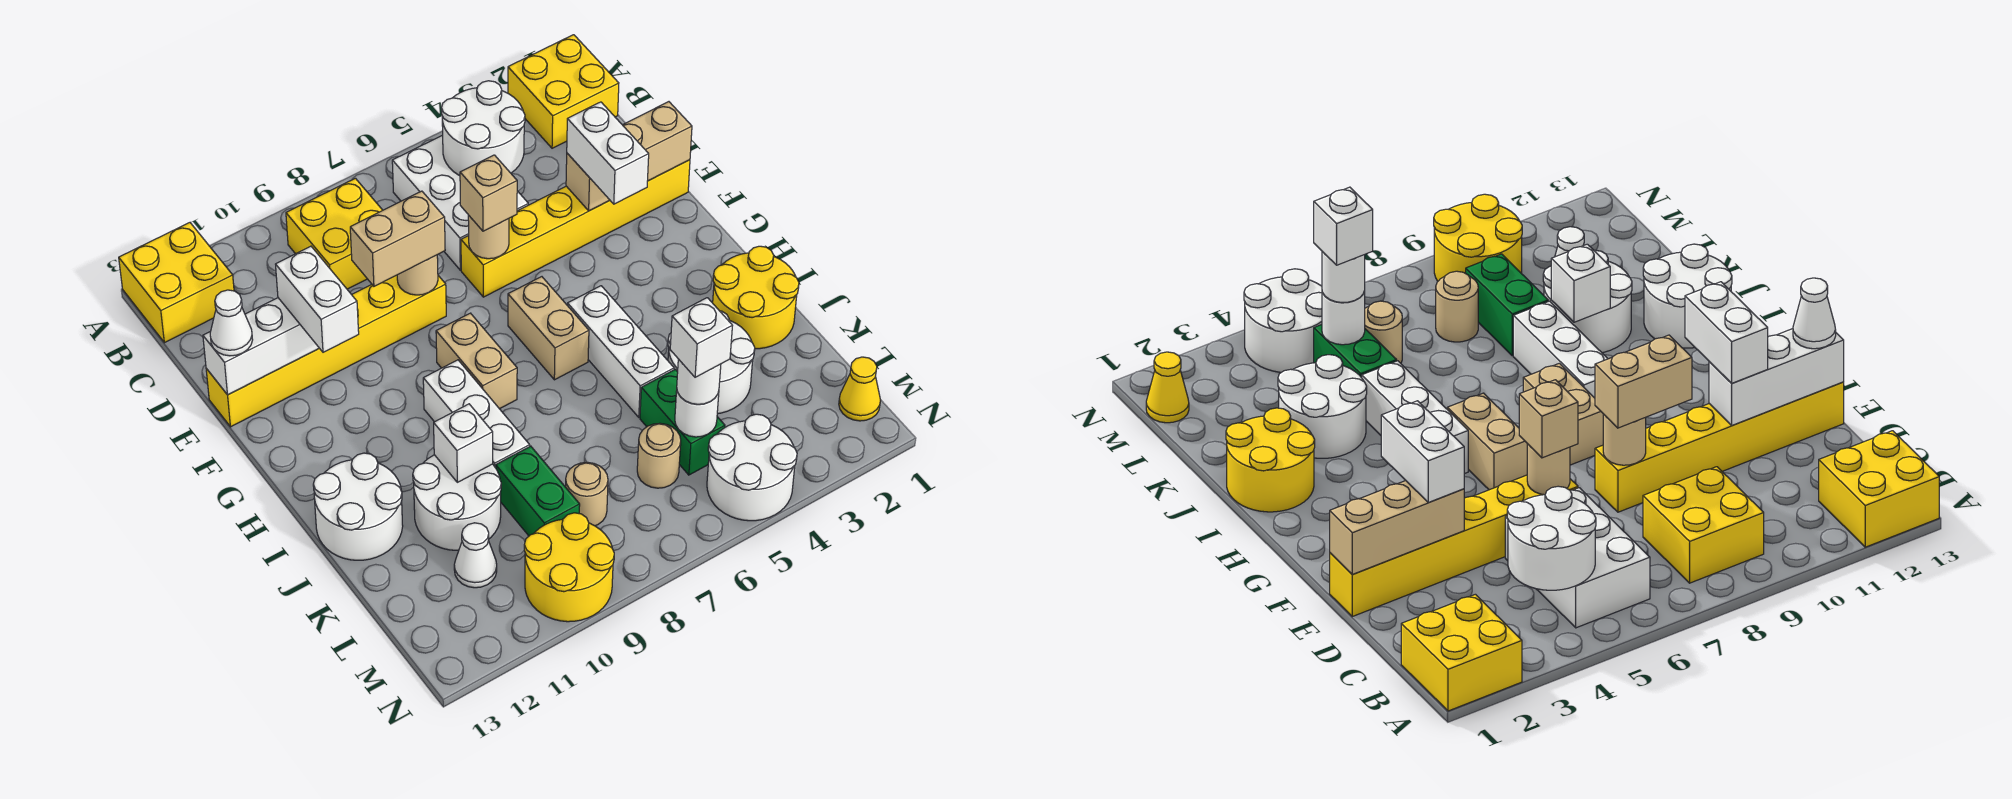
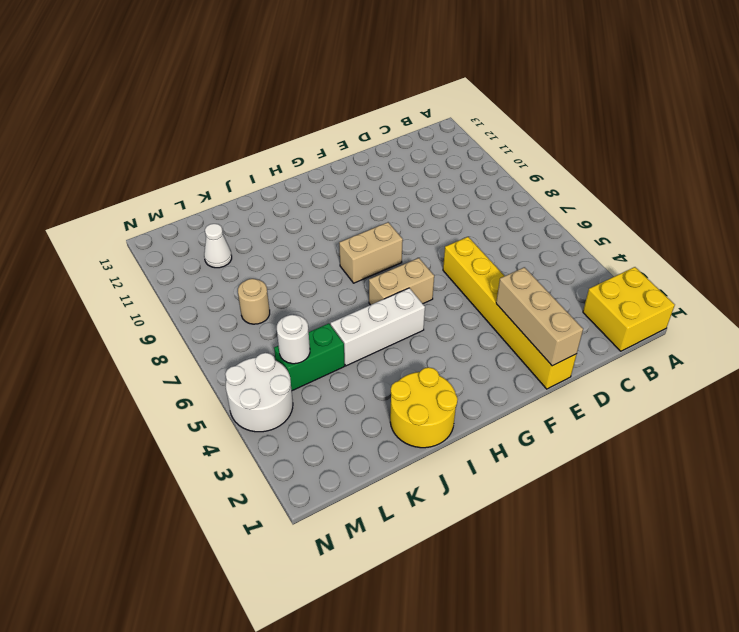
none -> yellow 2x2 brick [119,223,234,343]
none -> white 2x3 brick [392,135,528,270]
none -> yellow 2x2 brick [286,178,383,289]
none -> yellow 1x6 brick [206,275,446,427]

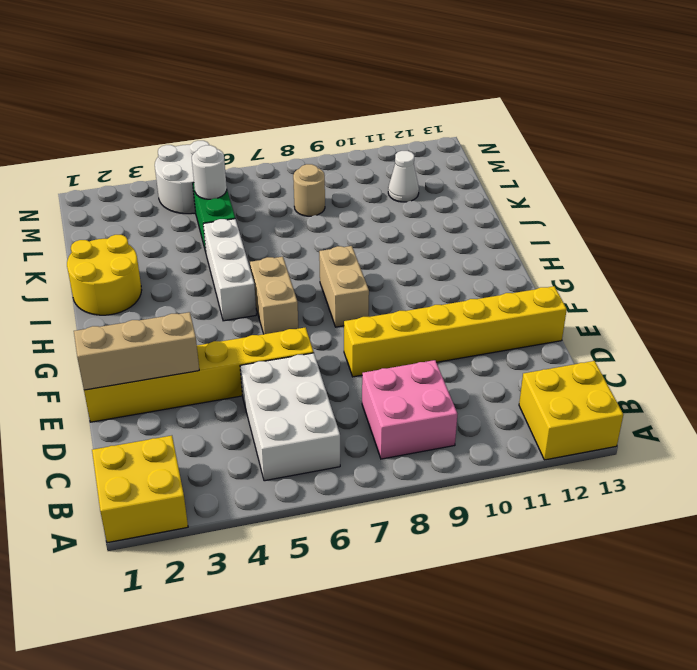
pink 2x2 brick [362,360,457,459] -> yellow 2x2 brick [286,178,383,289]
none -> white 1x3 brick [423,360,530,468]
none -> white 2x2 round brick [313,453,403,560]
none -> white 2x2 round brick [668,311,755,414]
none -> white 2x2 round brick [413,455,501,550]

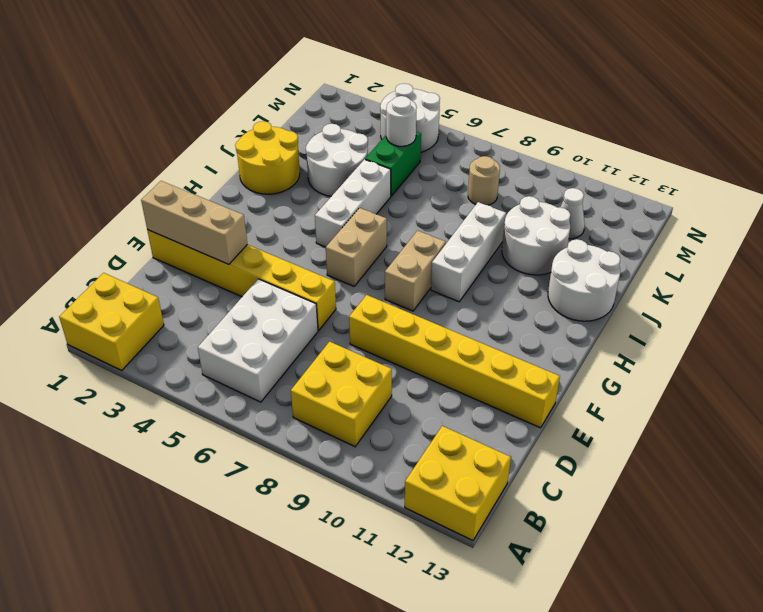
none -> green 1x2 brick [496,446,580,536]
none -> tan 1x1 round brick [637,423,681,488]
none -> yellow 1x1 cone [839,357,880,421]
none -> yellow 2x2 round brick [524,513,614,622]

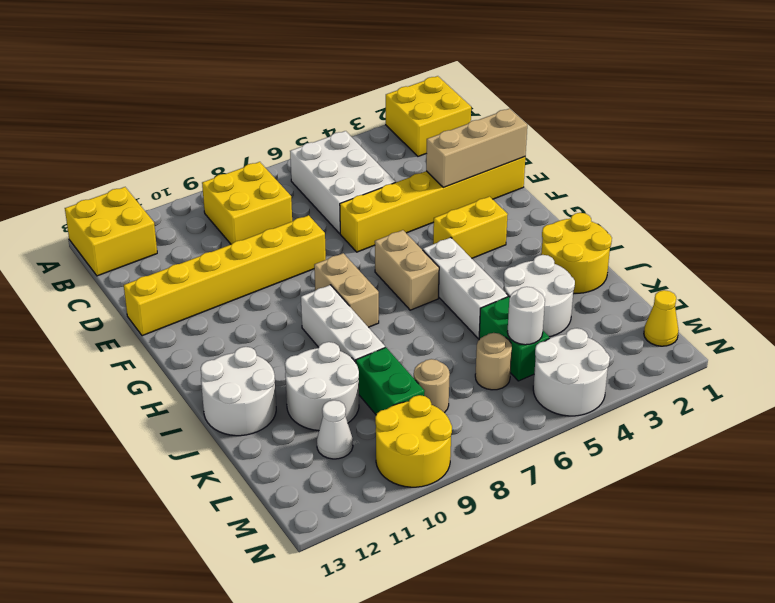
yellow 1x2 brick [433,196,508,258] -> none
none -> white 2x2 round brick [442,81,525,176]
none -> tan 1x1 round brick [468,215,509,259]
none -> tan 1x1 round brick [397,255,438,295]
none -> white 1x3 brick [203,298,319,395]

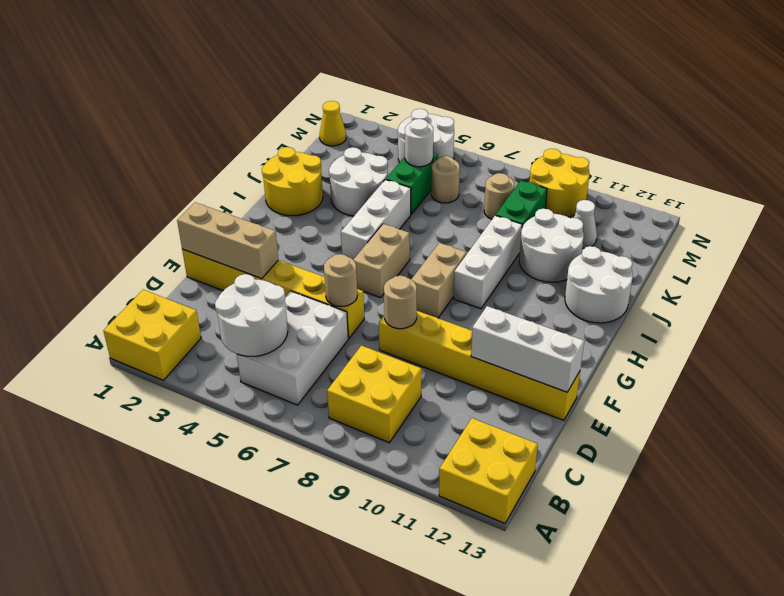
none -> white 1x1 brick [434,404,493,482]
none -> white 1x2 brick [567,102,649,204]
none -> tan 1x1 brick [460,155,517,231]
none -> tan 1x2 brick [350,191,445,286]

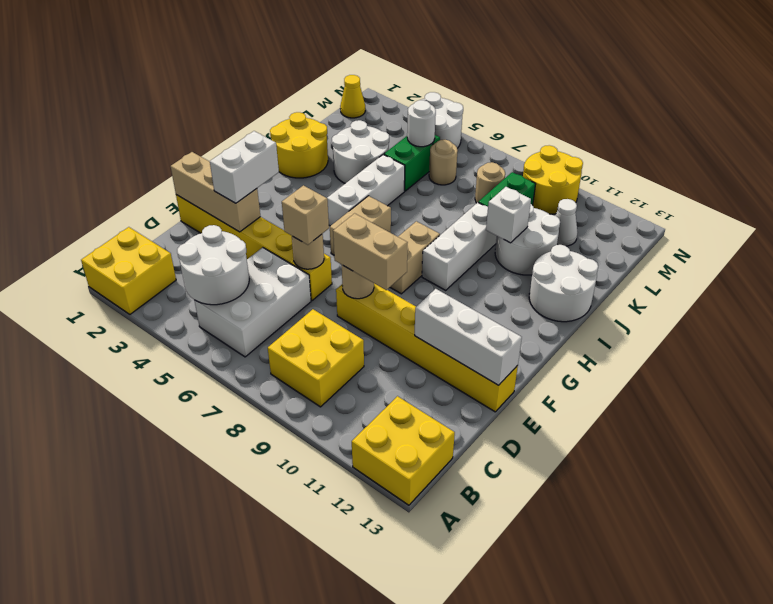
none -> white 1x2 brick [276,246,359,352]
none -> white 1x1 cone [210,290,253,356]
none -> white 1x1 round brick [677,359,721,404]
none -> white 1x1 brick [670,298,733,377]

